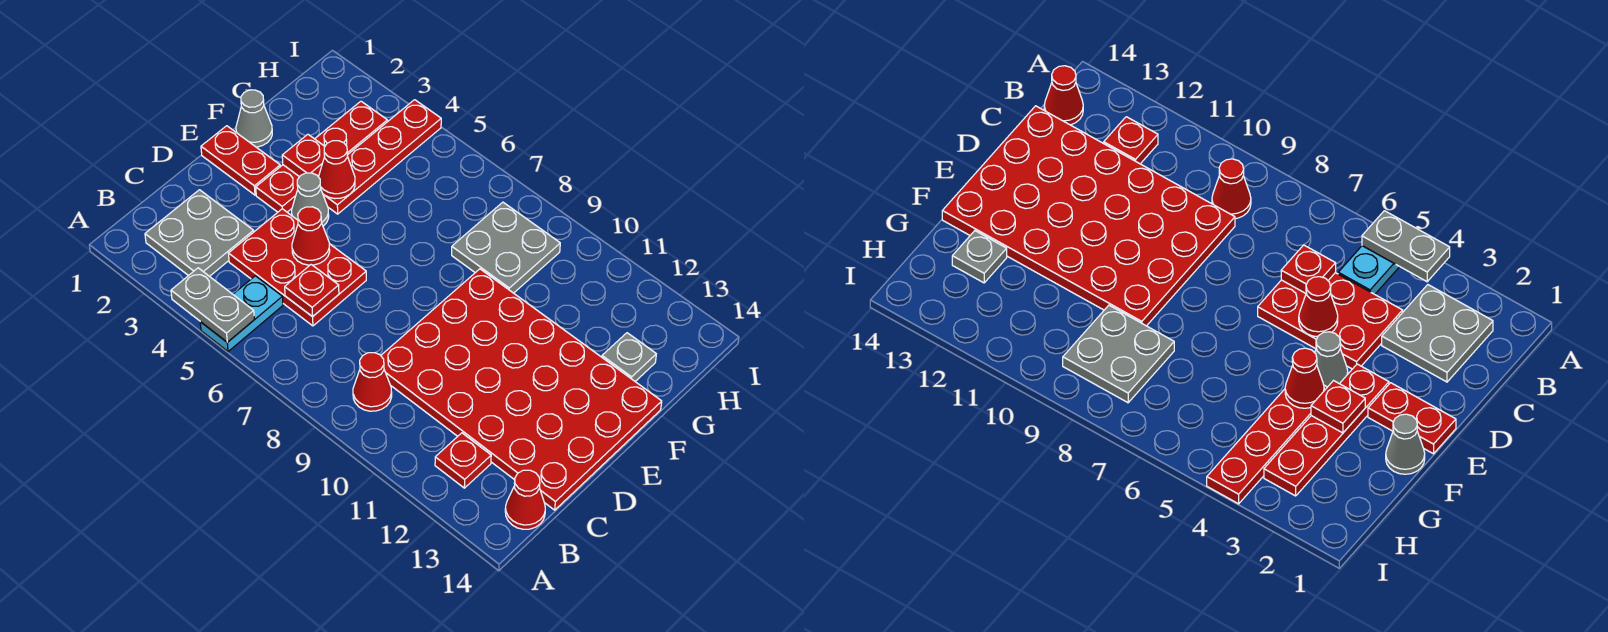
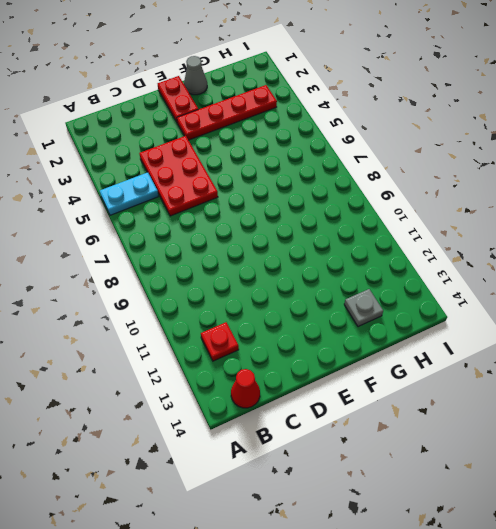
none -> grey 2x2 plate [145,190,254,276]
none -> red 1x1 cone [353,353,392,411]
none -> red 4x6 plate [381,269,662,510]

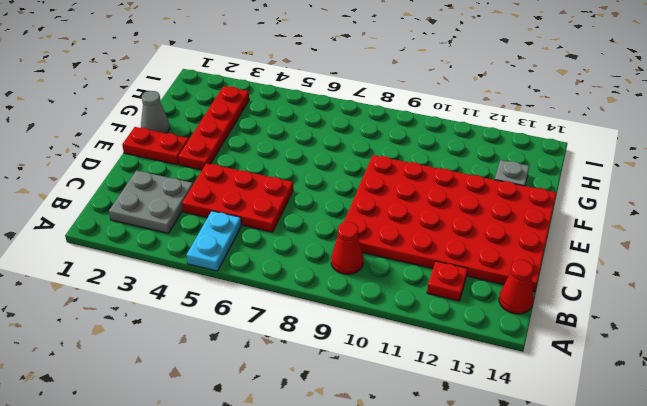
none -> grey 1x1 cone [292,173,329,226]
none -> red 1x4 plate [323,100,441,214]
none -> grey 2x2 plate [452,202,560,293]

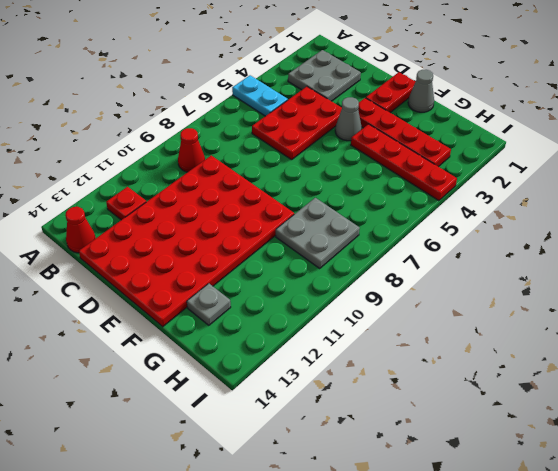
none -> grey 1x2 plate [171,268,254,342]
none -> red 1x1 plate [285,265,339,317]
none -> red 1x1 cone [292,207,330,265]

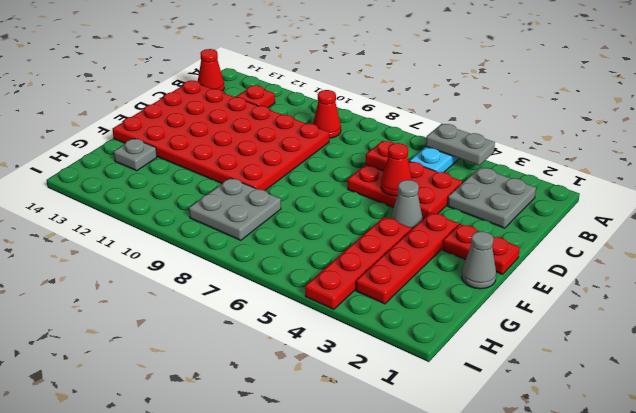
none -> red 1x1 plate [282,134,325,177]
none -> red 1x1 cone [318,141,355,199]

